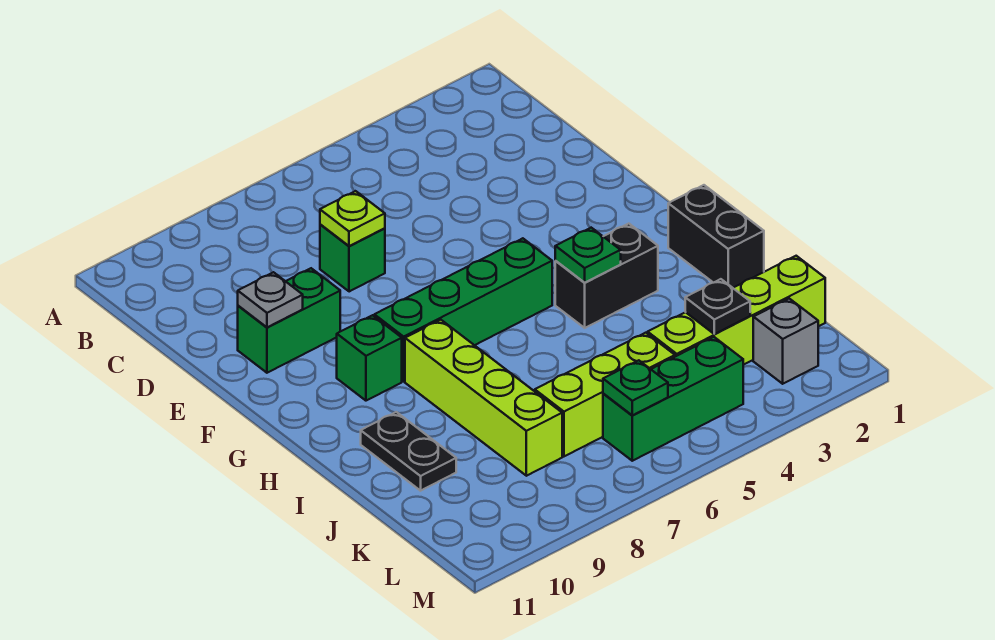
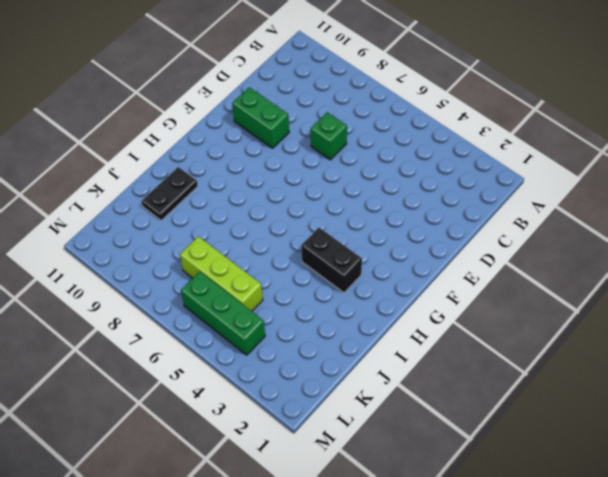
none -> green 1x4 brick [374,238,552,381]
none -> green 1x1 brick [337,315,402,401]
none -> black 1x2 brick [668,185,764,288]

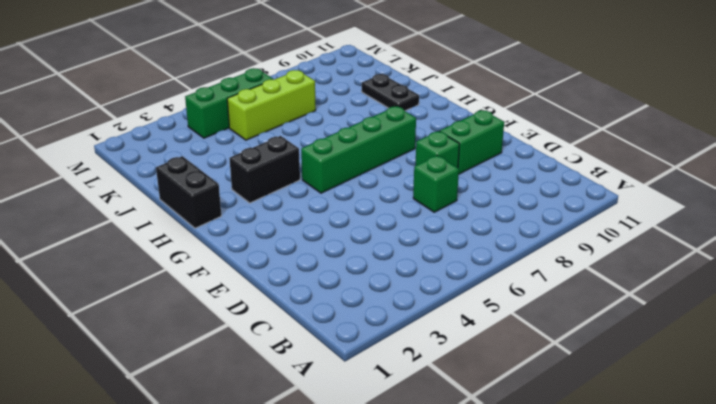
green 1x1 brick [416,131,459,168] -> green 1x1 brick moved to [337,315,402,401]
none -> lime 1x4 brick [405,320,562,476]
none -> lime 1x4 brick [648,256,825,365]
none -> grey 1x1 brick [753,299,818,384]

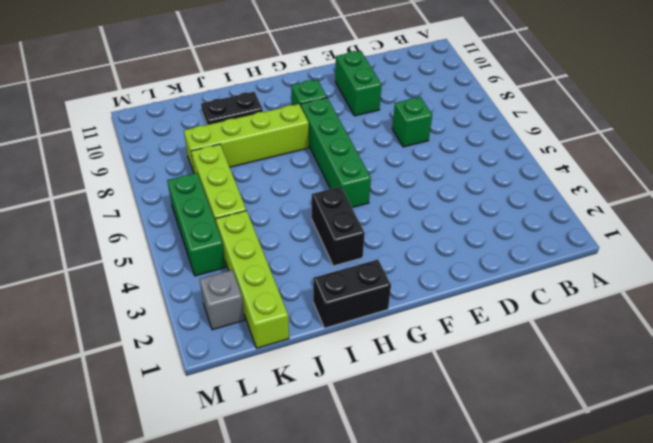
none -> lime 1x1 plate [320,191,385,246]
none -> grey 1x1 plate [238,272,303,327]
none -> green 1x1 plate [555,228,621,282]

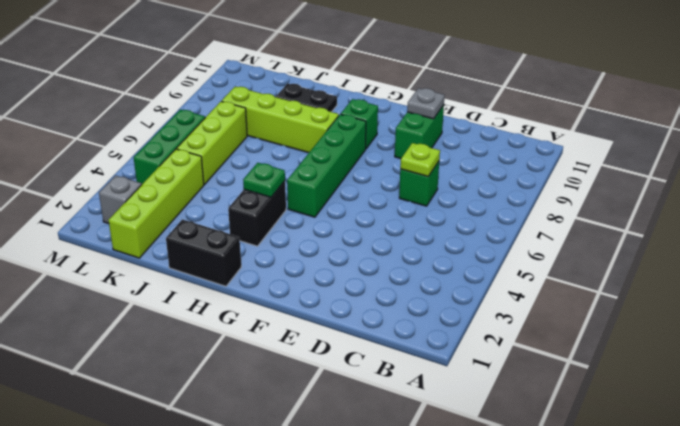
none -> black 1x1 plate [685,279,750,334]
none -> green 1x1 plate [603,360,668,416]

